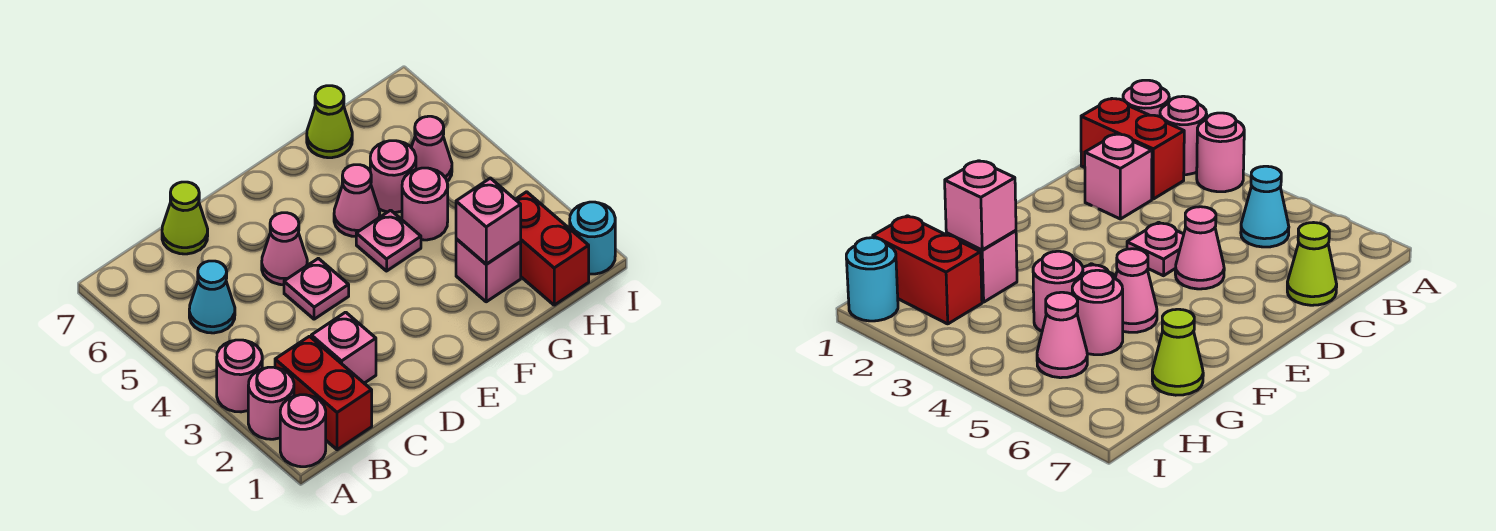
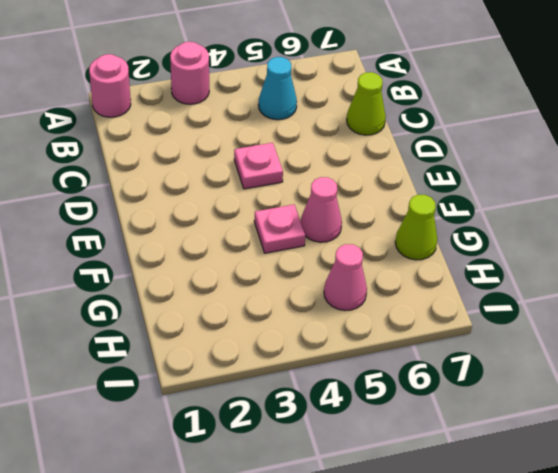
none -> pink 1x1 round brick [248,367,294,439]
none -> red 1x2 brick [275,336,372,450]
none -> pink 1x1 brick [311,312,376,383]

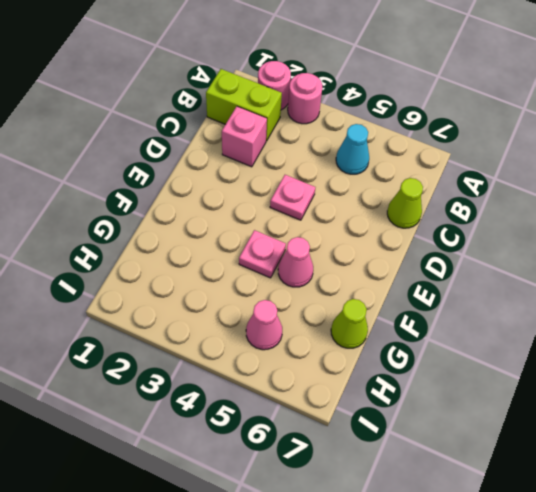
lime 1x2 brick [206,69,282,141] -> red 1x2 brick [275,336,372,450]
none -> pink 1x1 round brick [280,395,326,467]
none -> pink 1x1 cone [262,213,307,285]
none -> pink 1x1 brick [456,239,521,302]

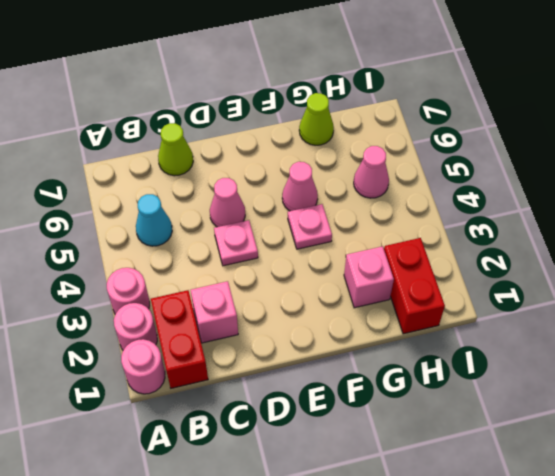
none -> pink 1x1 round brick [402,168,448,240]
none -> pink 1x1 round brick [370,141,416,213]
none -> cyan 1x1 round brick [570,202,615,274]

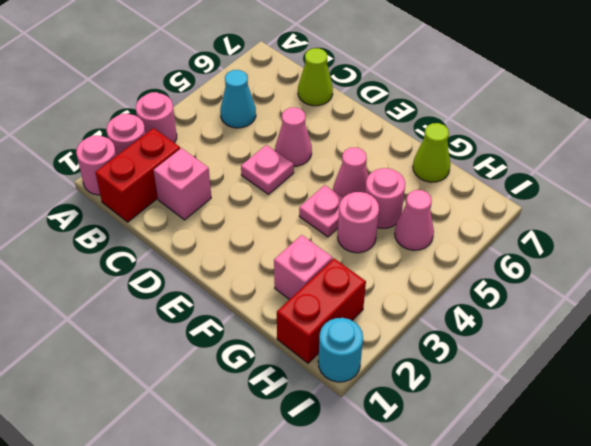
none -> pink 1x1 brick [456,178,521,264]

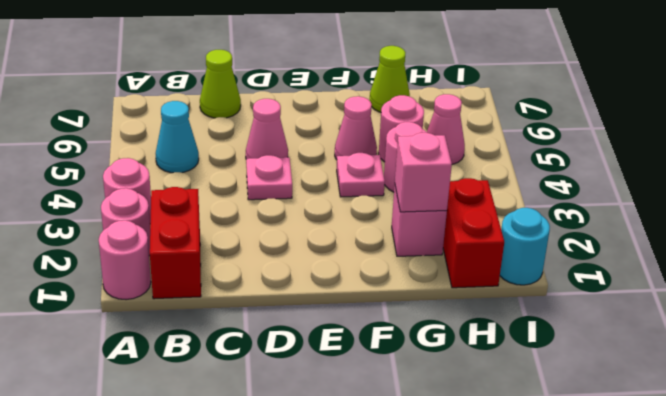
none -> pink 1x1 brick [311,312,376,383]

